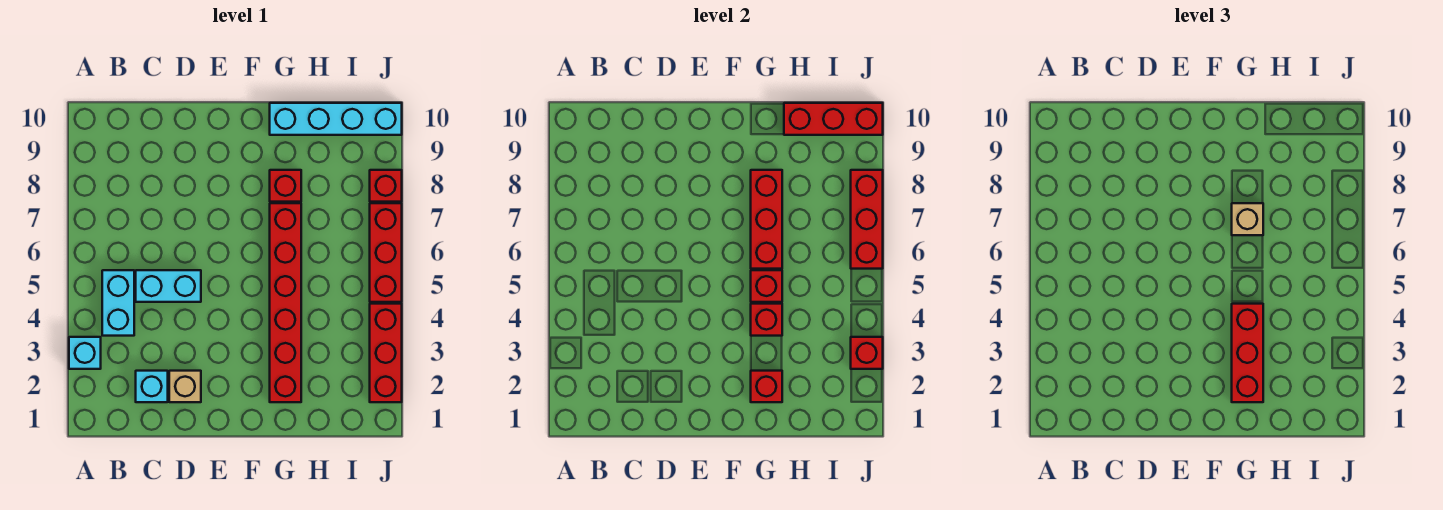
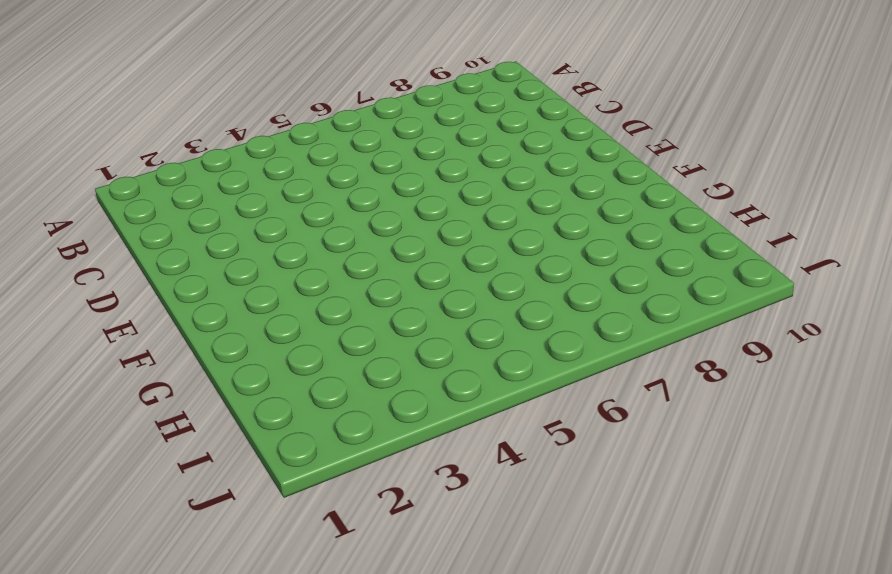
none -> cyan 1x1 brick [69,337,101,369]
none -> cyan 1x2 brick [102,270,134,336]
none -> cyan 1x1 brick [136,371,168,402]

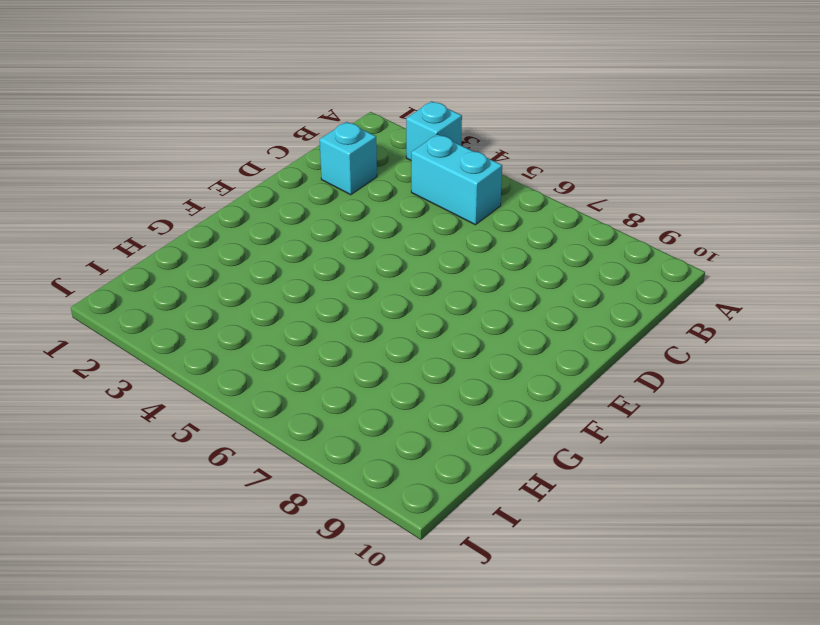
none -> cyan 1x2 brick [136,270,201,302]
none -> tan 1x1 brick [169,371,201,402]
none -> red 1x6 brick [270,203,301,402]

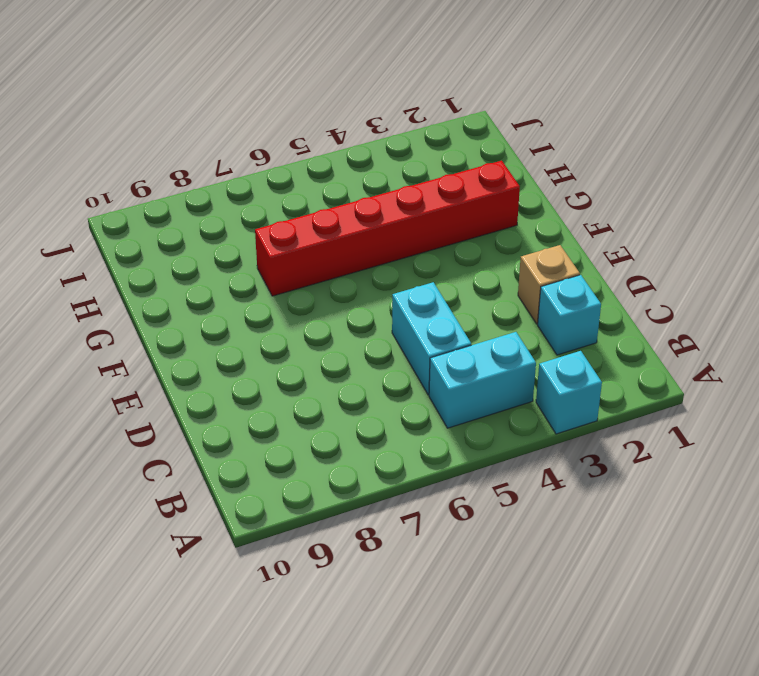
none -> red 1x1 brick [270,170,301,202]
none -> cyan 1x4 brick [270,103,402,135]
none -> red 1x3 brick [370,304,402,402]

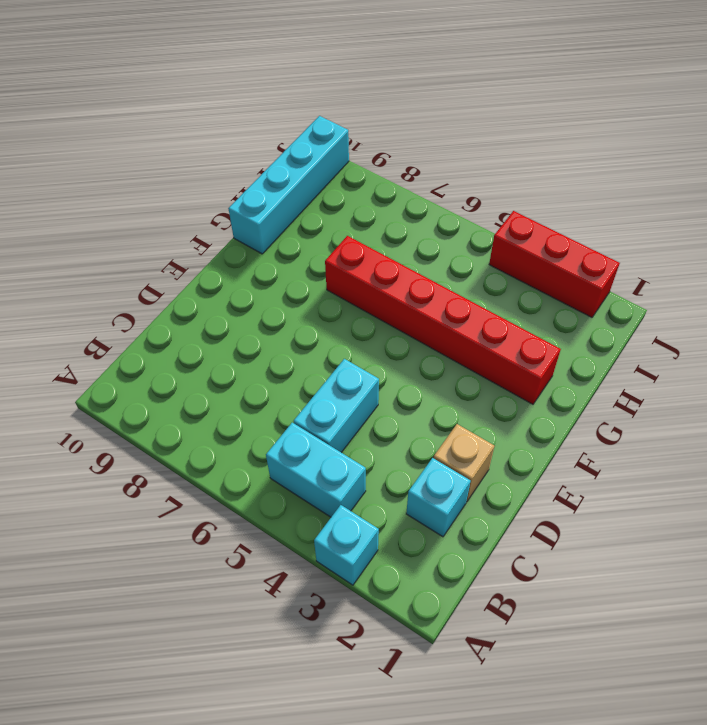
none -> red 1x1 brick [270,170,301,202]
none -> red 1x3 brick [370,203,402,302]
none -> red 1x1 brick [370,170,402,202]

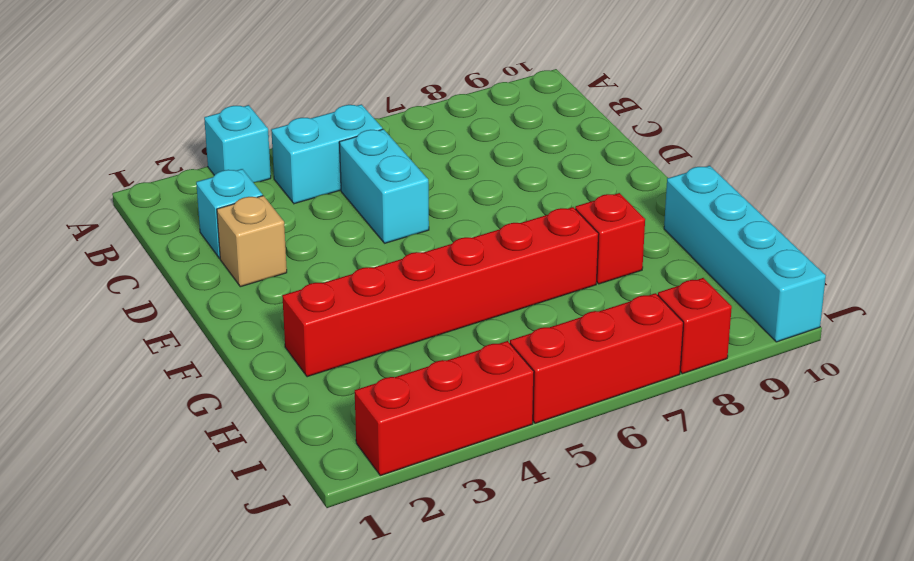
none -> red 1x1 brick [751,371,782,402]
none -> red 1x1 brick [751,304,782,336]
none -> red 1x1 brick [751,270,782,302]

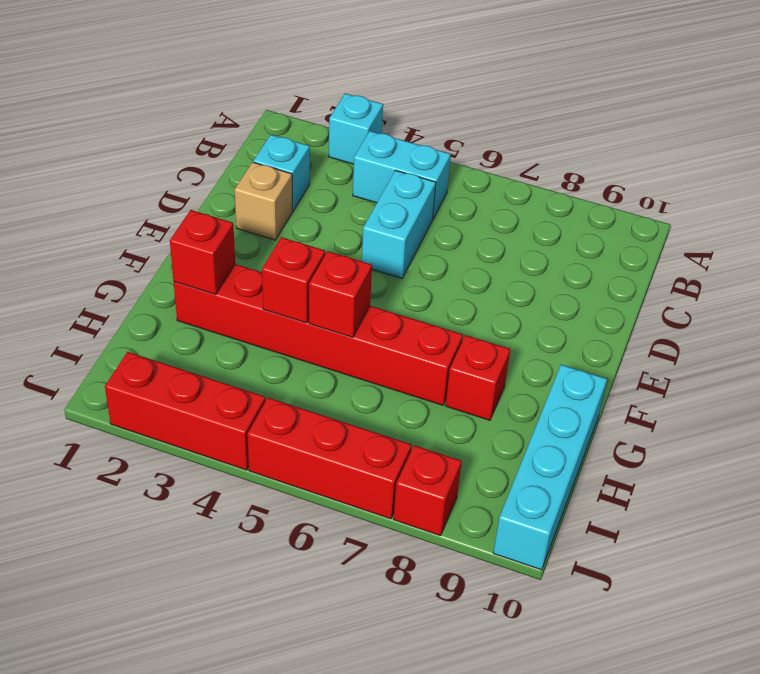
none -> red 1x3 brick [751,170,782,269]
none -> red 1x3 brick [784,103,883,135]
none -> red 1x1 brick [851,337,883,369]

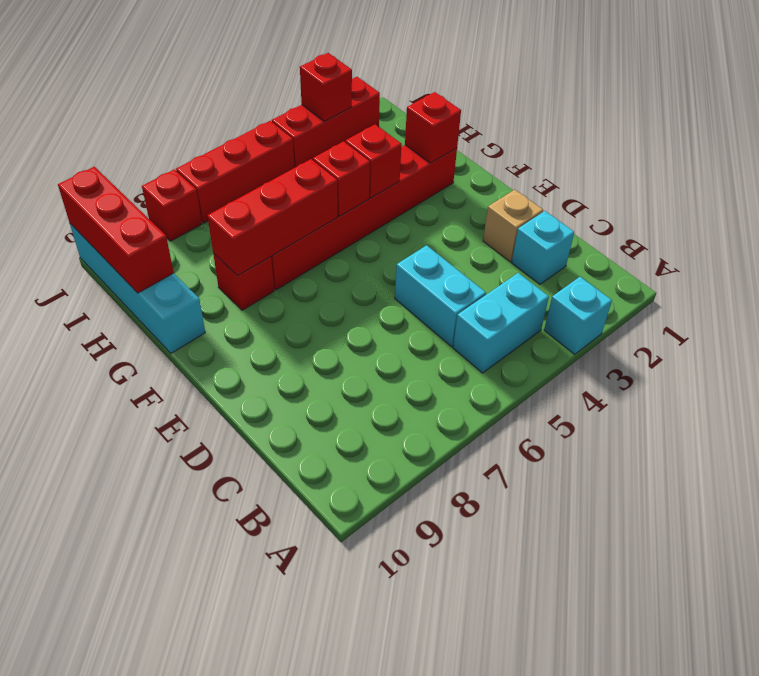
none -> red 1x3 brick [851,170,883,269]
none -> red 1x3 brick [1232,304,1263,402]
none -> tan 1x1 brick [1232,203,1263,235]

